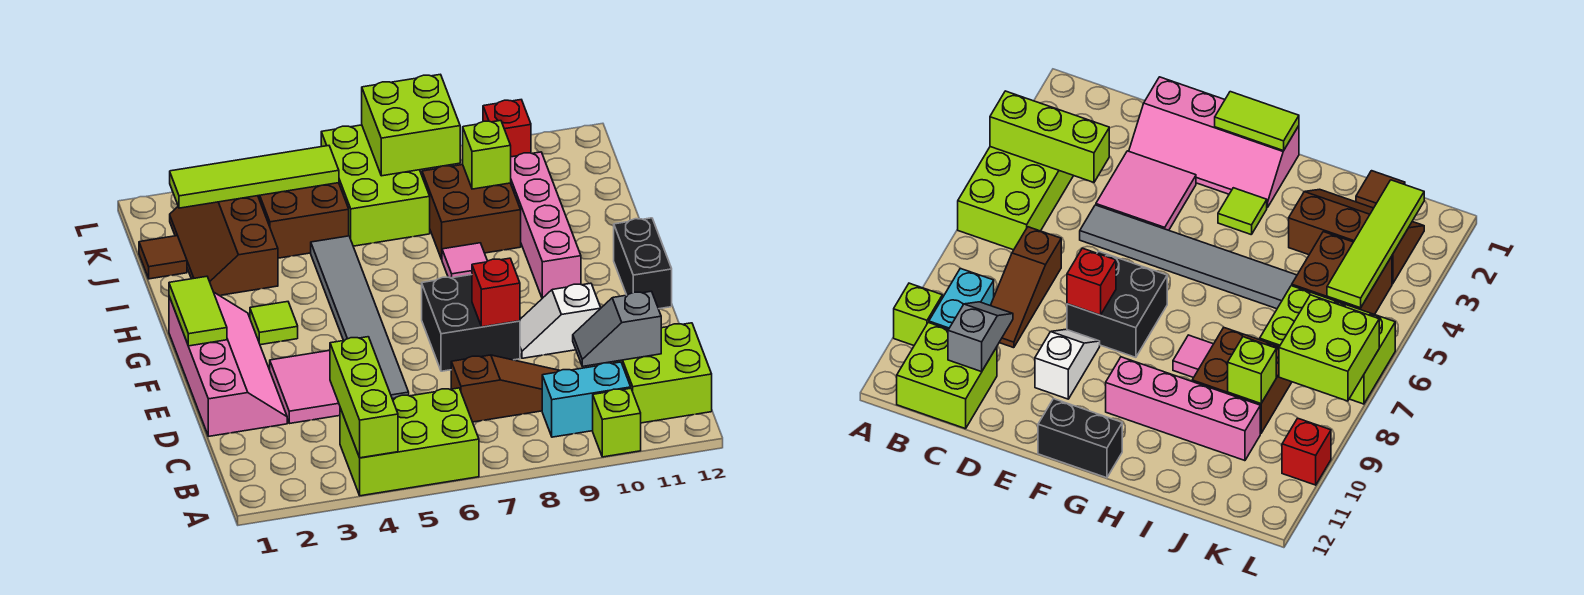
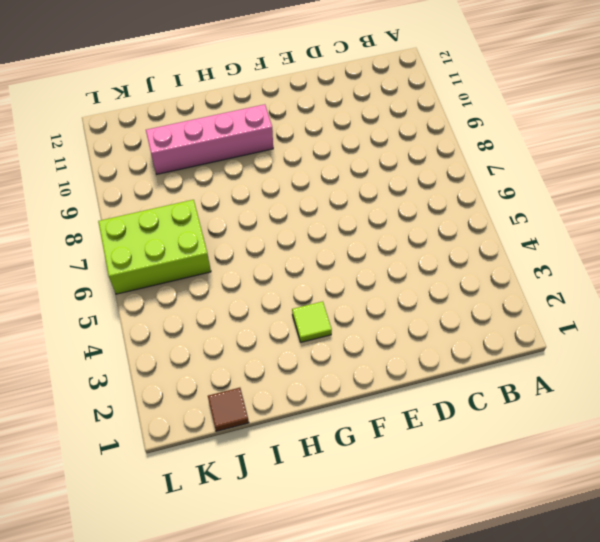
none -> lime 2x3 brick [340,388,479,496]
none -> lime 1x1 brick [593,388,641,457]
none -> cyan 1x2 brick [542,362,631,437]

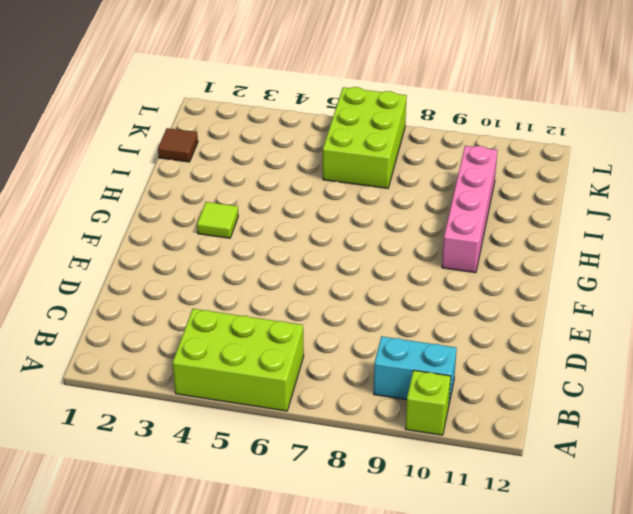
none -> lime 2x2 brick [613,323,712,423]
none -> brown 1x3 slope [451,355,560,422]
none -> pink 2x4 slope [169,293,287,436]

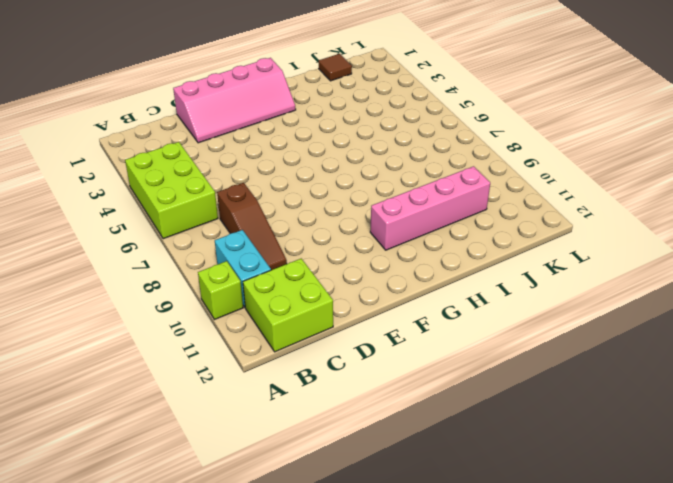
none -> pink 2x2 tile [270,351,340,424]
none -> grey 1x6 tile [311,236,409,399]
none -> black 2x2 brick [422,275,520,371]

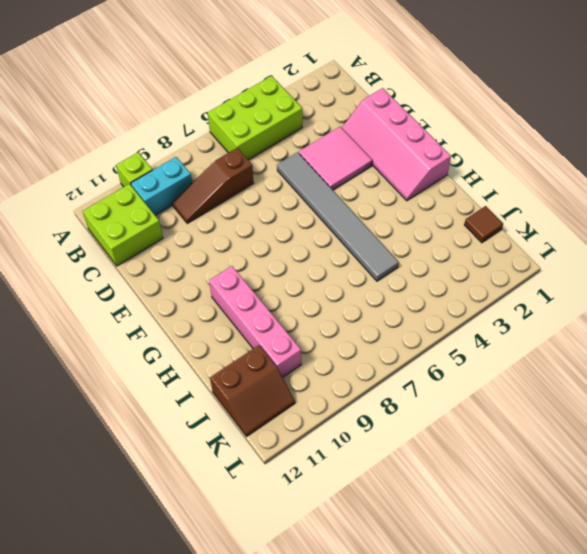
brown 2x2 slope [210,345,295,436] -> none
none -> black 2x2 brick [422,275,520,371]
none -> white 1x2 slope [520,283,601,358]
none -> black 1x2 brick [614,218,672,309]

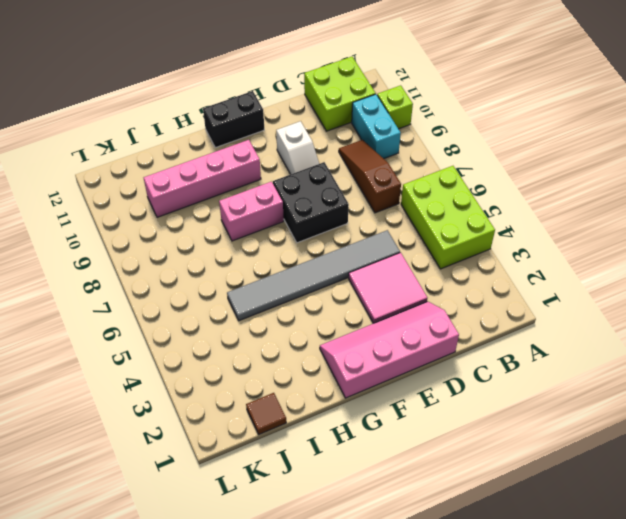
pink 1x2 brick [219,181,284,241] -> pink 1x1 tile [442,243,487,278]
none -> lime 1x1 tile [250,302,298,345]
none -> brown 2x3 slope [170,196,278,296]
none -> brown 2x2 brick [422,165,521,259]

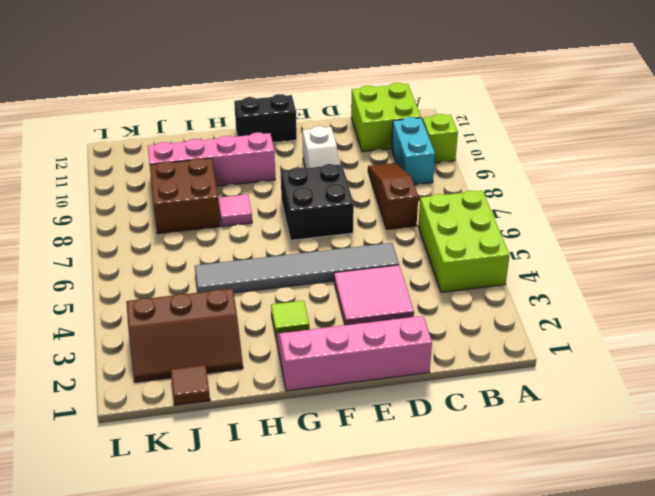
none -> brown 2x2 brick [258,183,349,258]
none -> lime 2x3 brick [321,125,430,246]
none -> red 1x1 brick [483,100,531,157]

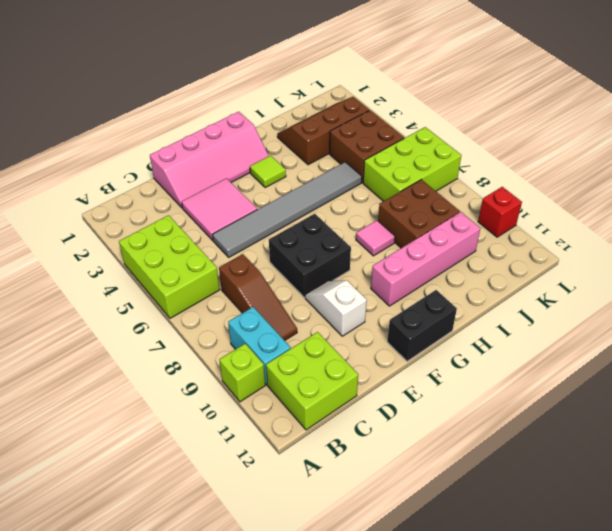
none -> brown 1x1 tile [139,236,187,279]
none -> lime 1x3 brick [330,337,398,458]
none -> grey 1x2 slope [573,291,661,366]

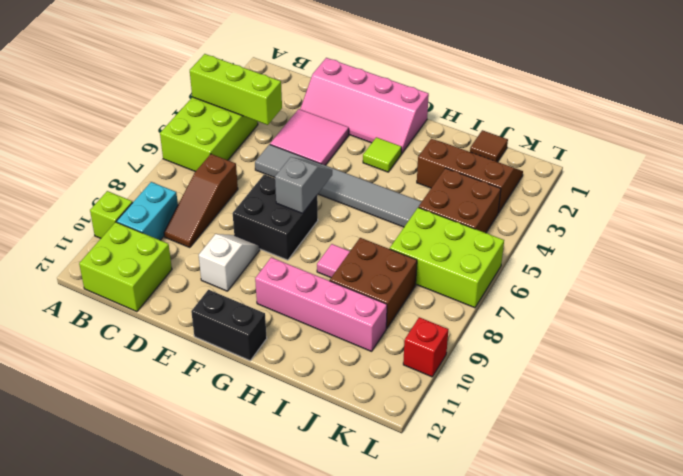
grey 1x2 slope [275,157,332,213] -> grey 1x2 slope moved to [573,291,661,366]
none -> red 1x1 brick [472,258,520,327]
none -> lime 1x2 tile [169,276,227,346]
none -> lime 1x1 brick [463,121,511,189]

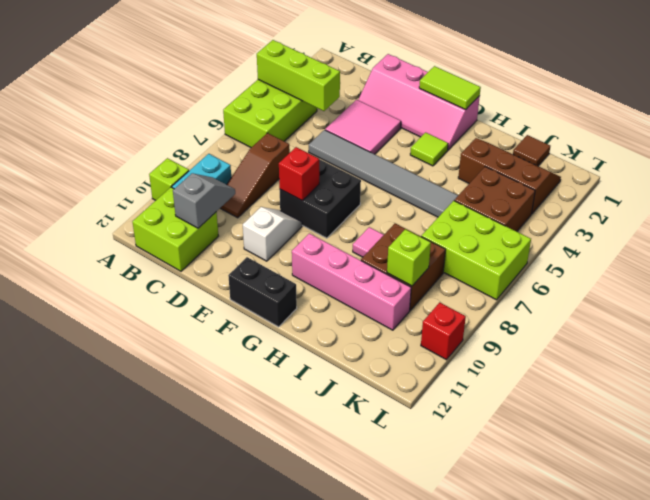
none -> lime 1x4 tile [170,146,339,208]
none -> lime 2x2 brick [362,74,460,176]

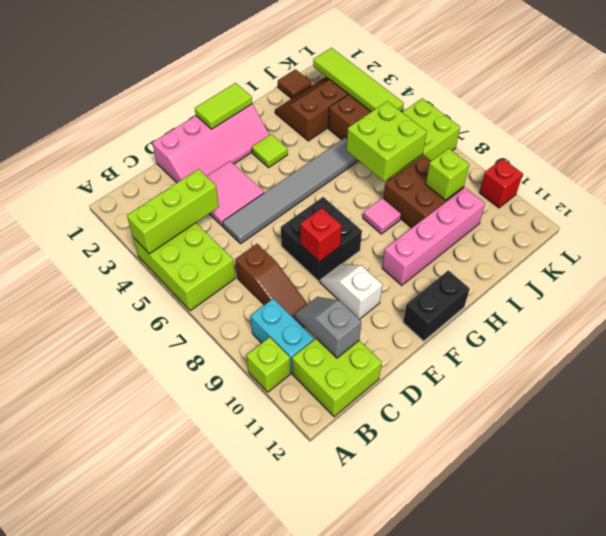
lime 2x2 brick [346,101,427,181] -> lime 2x2 brick moved to [362,74,460,176]

